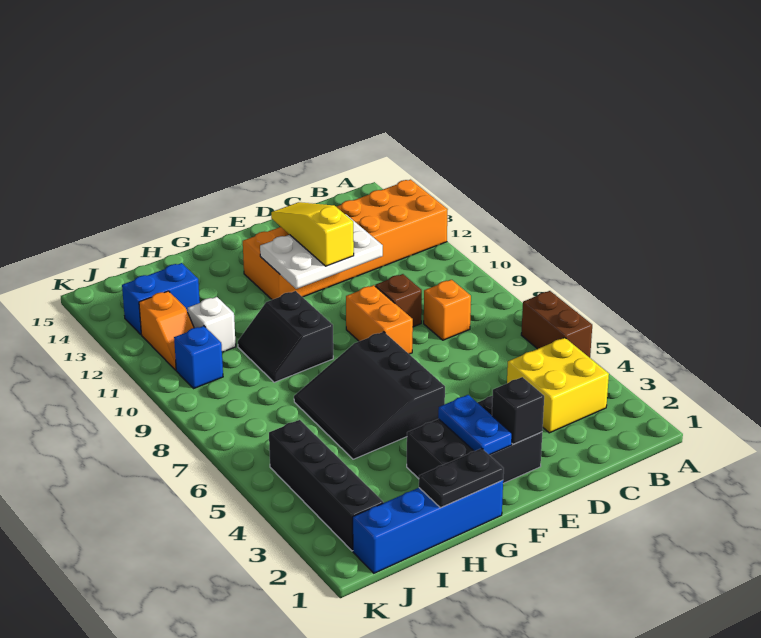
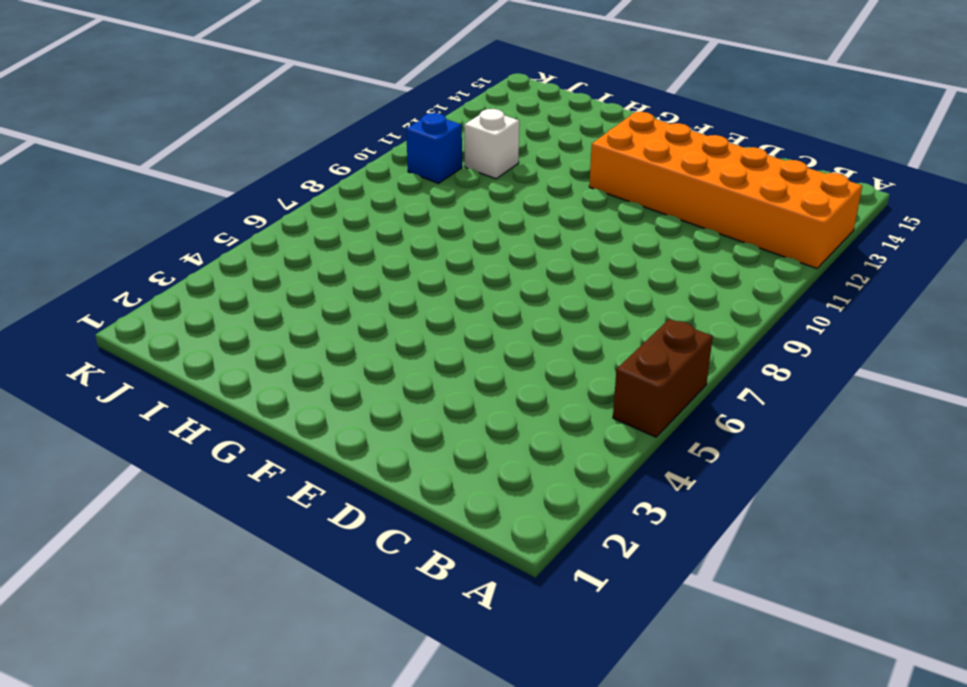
none -> yellow 2x2 brick [507,338,609,433]
none -> orange 1x1 brick [424,280,471,340]
none -> brown 1x1 brick [375,274,422,327]

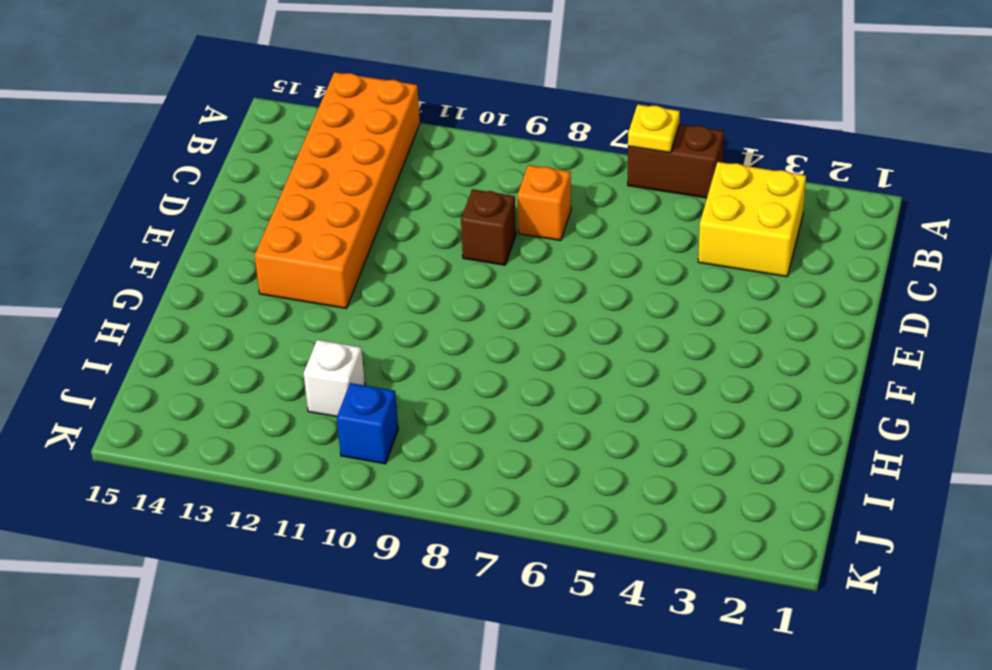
yellow 1x1 plate [628,105,680,153] -> none
none -> black 2x3 brick [407,396,542,483]
none -> orange 1x2 brick [346,285,413,354]
none -> black 3x3 slope [294,332,445,459]

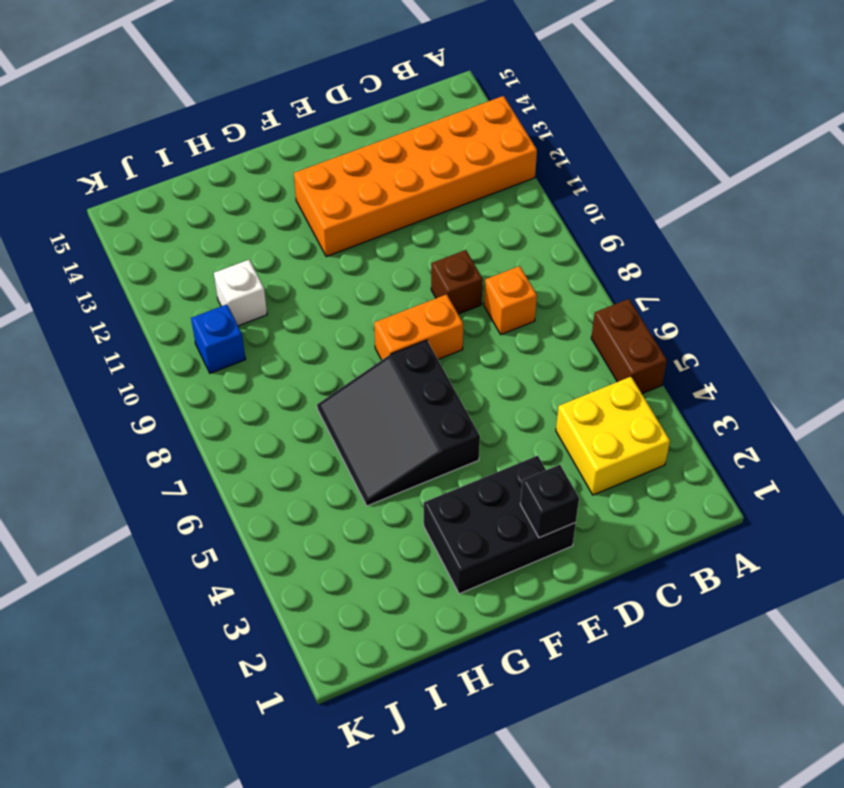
orange 1x2 brick [374,294,463,360] -> orange 1x2 brick turned to [346,285,413,354]
none -> blue 1x4 brick [353,480,503,573]
none -> black 2x2 slope [238,291,333,382]
none -> blue 1x2 brick [122,263,200,334]

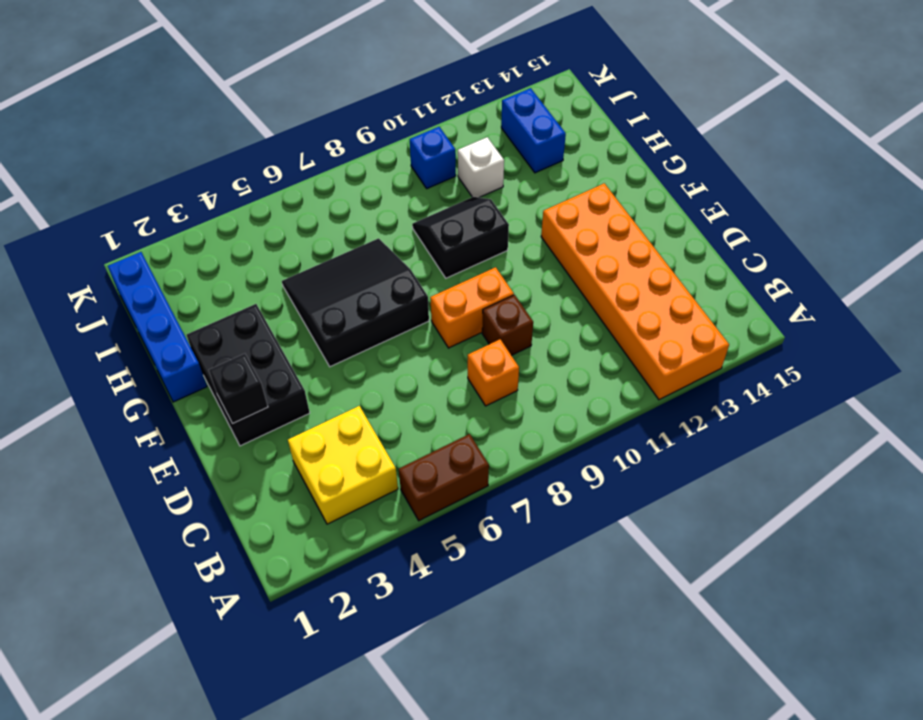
none -> black 1x4 brick [269,420,383,551]
none -> orange 1x2 slope [139,291,194,370]
none -> white 2x3 plate [260,214,383,289]

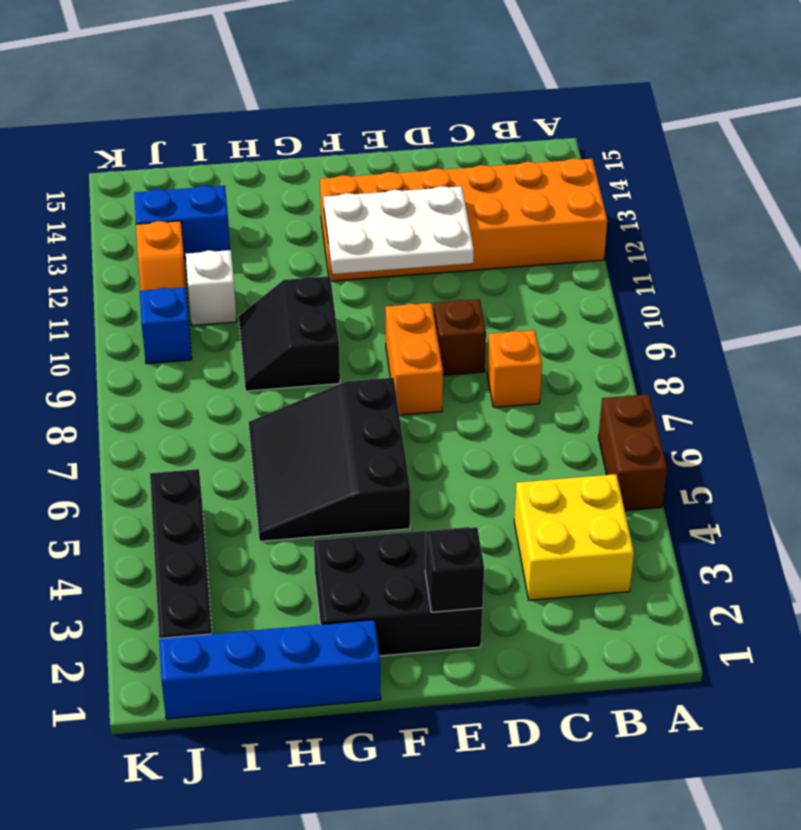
none -> blue 1x2 plate [438,395,512,455]
none -> black 1x2 plate [419,448,504,508]
none -> yellow 1x3 slope [271,202,354,266]

